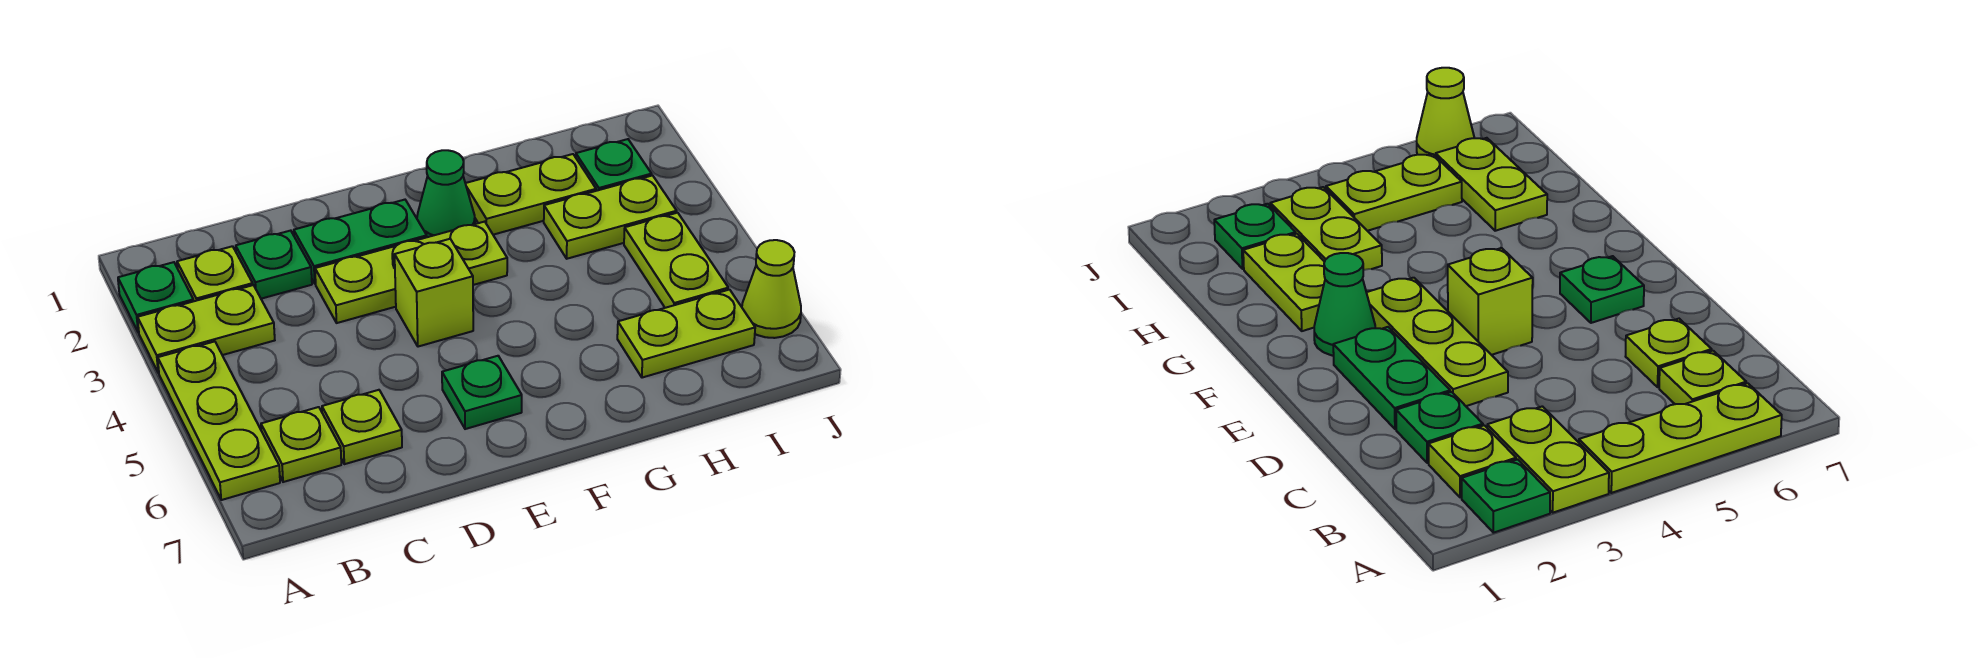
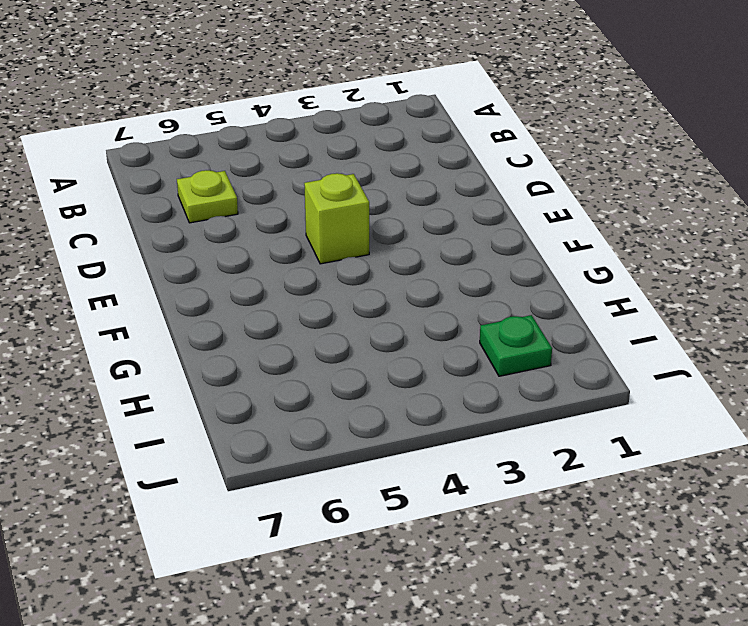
none -> green 1x1 plate [118,262,193,333]
none -> lime 1x2 plate [138,285,275,373]
none -> lime 1x3 plate [158,341,280,500]

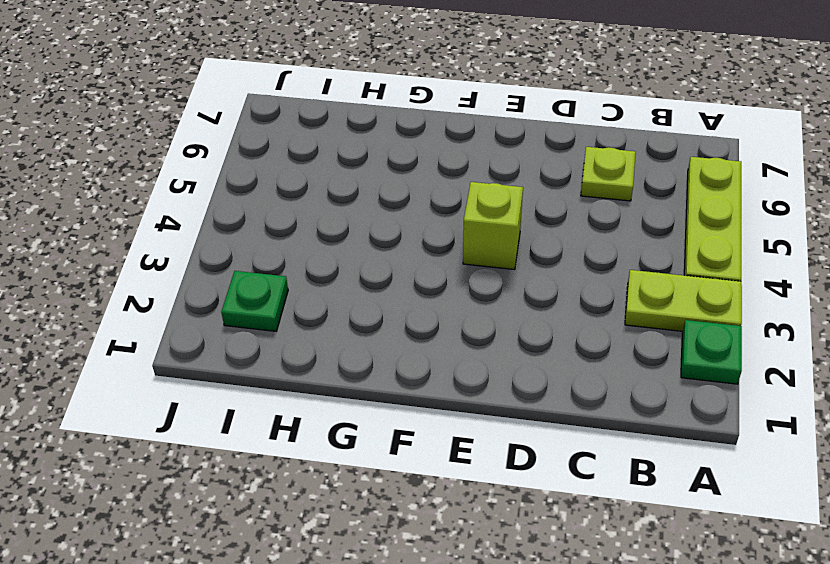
none -> lime 1x1 plate [177,246,253,301]
none -> lime 1x1 plate [261,407,341,482]
none -> green 1x1 plate [236,231,312,299]

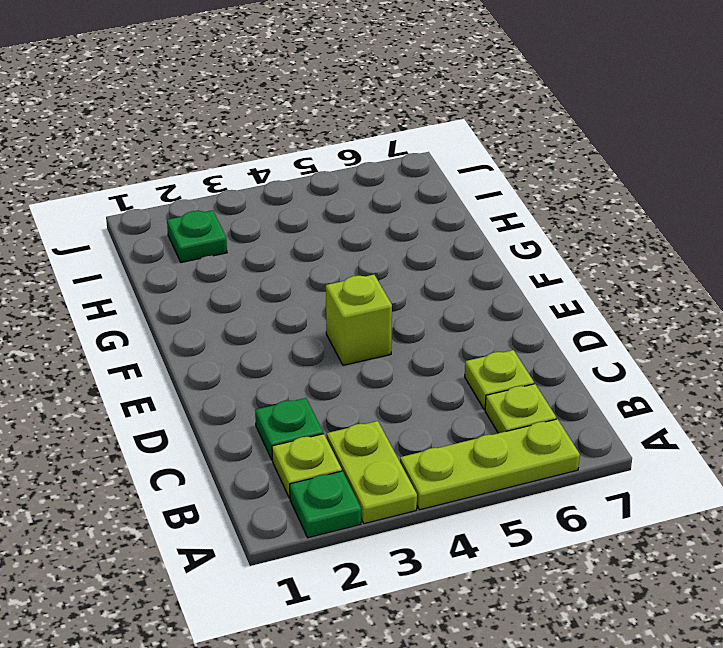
none -> green 1x2 plate [294,200,427,284]
none -> lime 1x3 plate [315,222,507,323]
none -> green 1x1 plate [442,356,522,429]

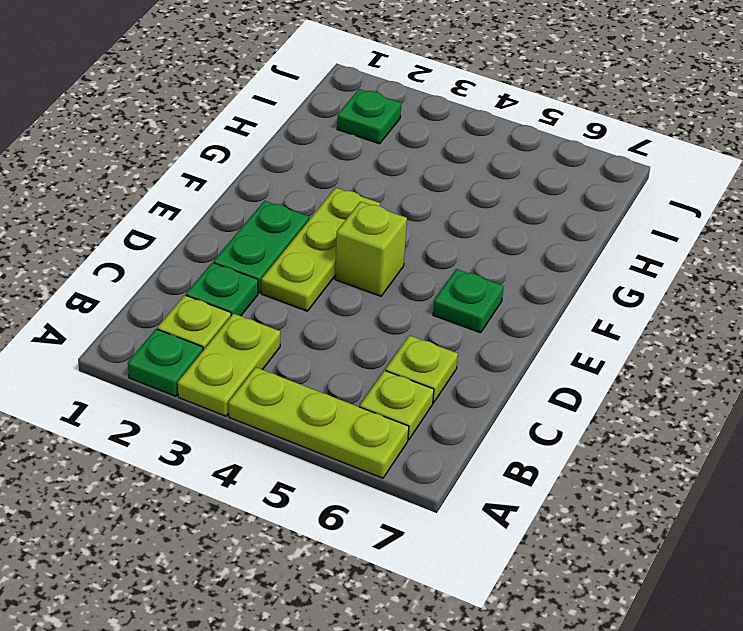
none -> green 1x1 cone [417,150,475,237]
none -> lime 1x2 plate [465,154,596,235]
none -> lime 1x2 plate [544,176,677,259]

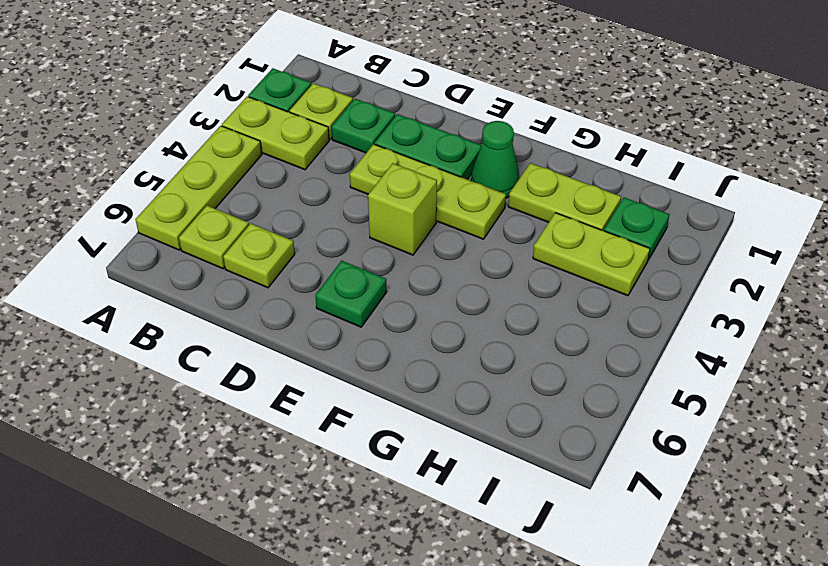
none -> lime 1x2 plate [617,290,755,378]
none -> lime 1x2 plate [624,213,728,308]
none -> lime 1x1 cone [742,240,801,338]

